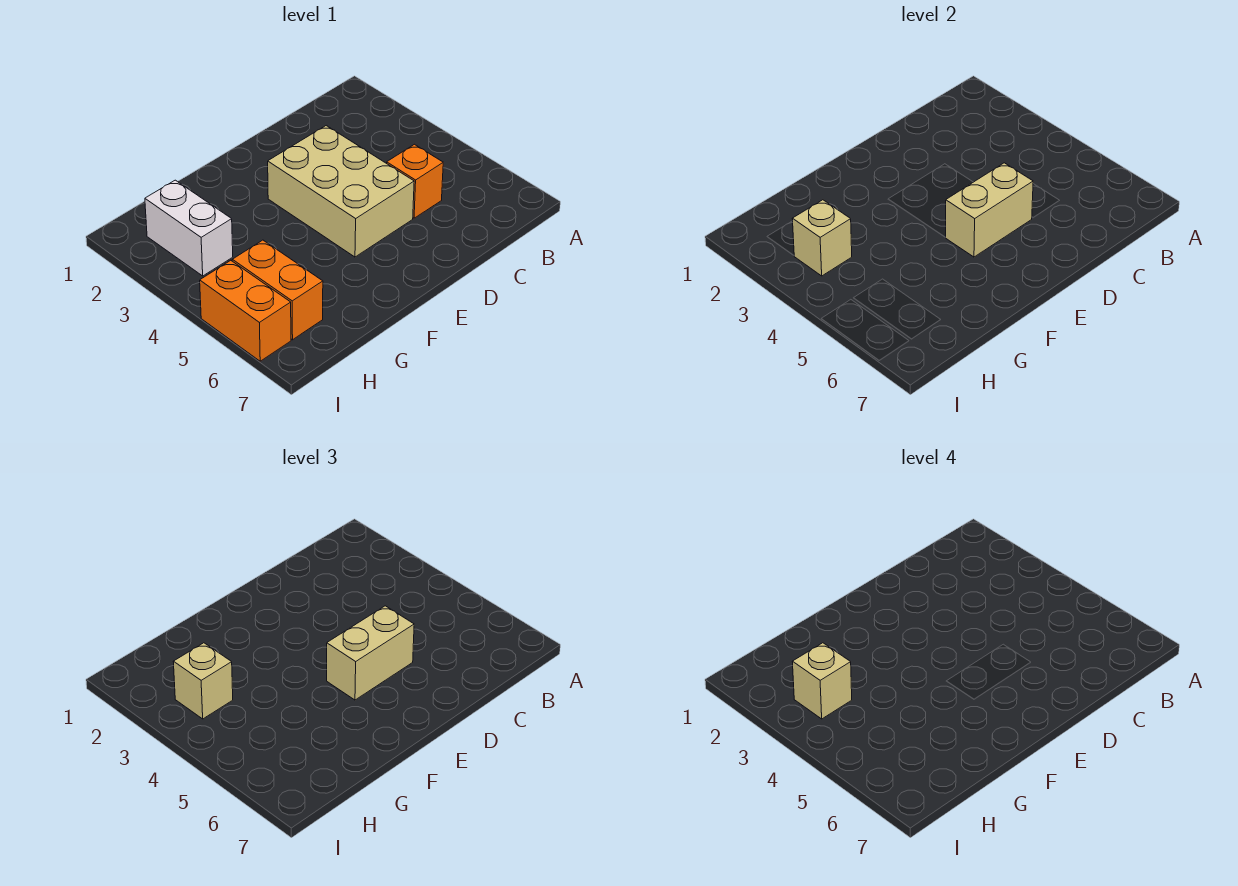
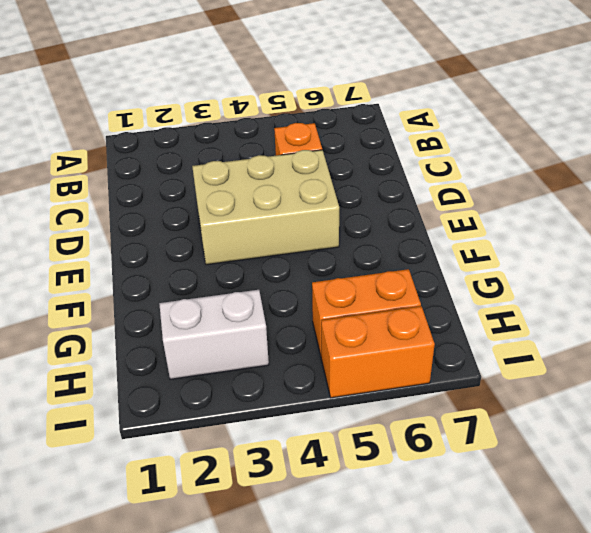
none -> tan 1x2 brick [945,163,1033,257]
none -> tan 1x1 brick [792,200,852,276]

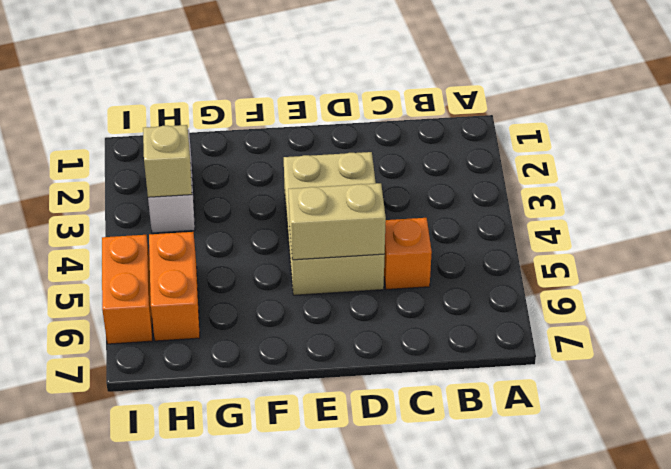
none -> tan 1x2 brick [327,606,414,700]
none -> tan 1x1 brick [173,643,233,719]

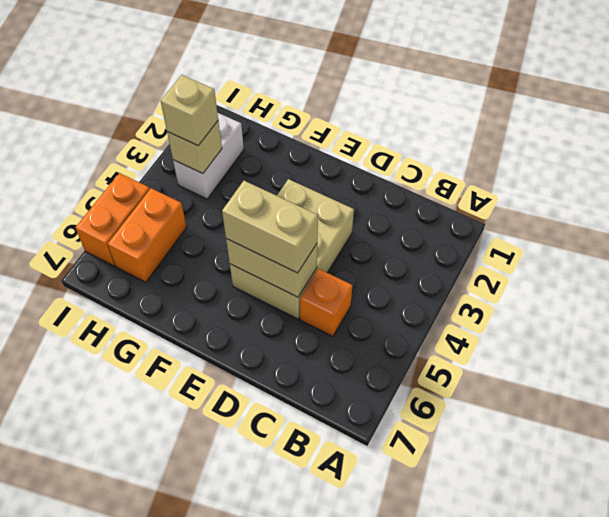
none -> tan 1x1 brick [792,643,852,719]

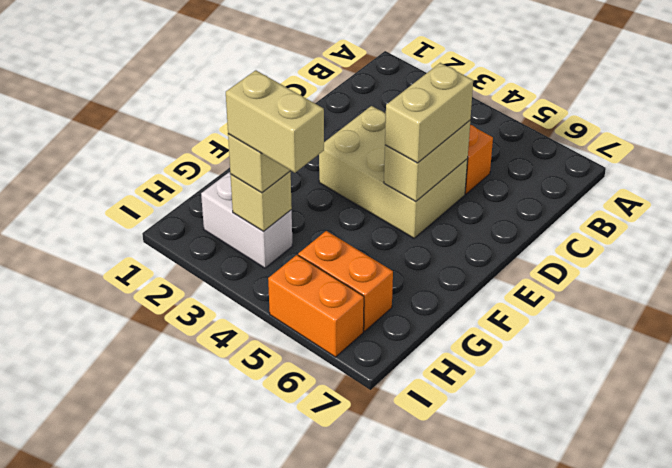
tan 1x2 brick [226,70,324,173] -> tan 1x1 brick [792,643,852,719]

